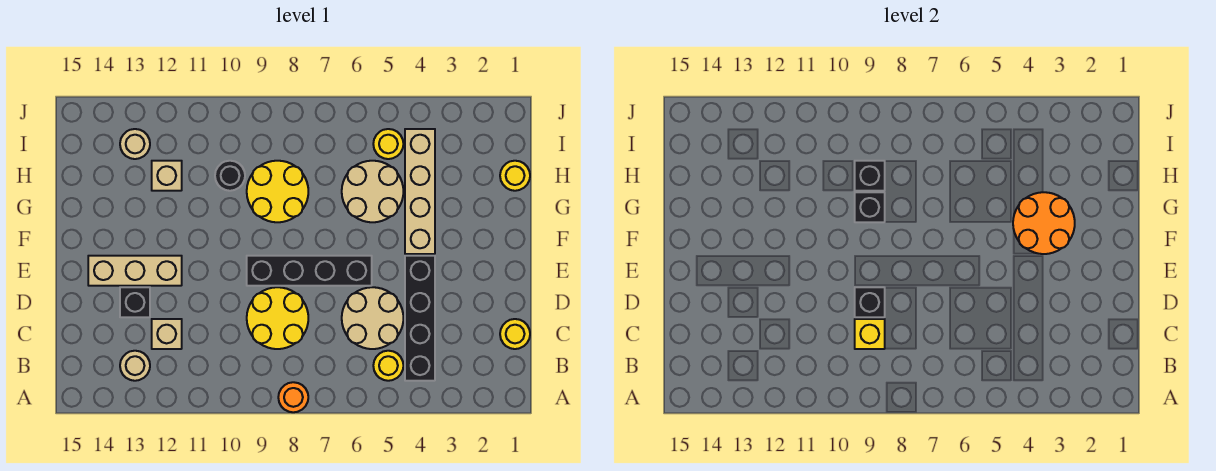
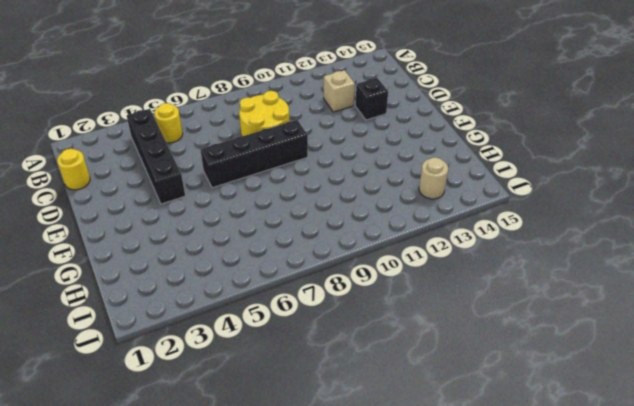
none -> orange 1x1 round brick [278,382,308,412]
none -> tan 1x1 round brick [120,351,150,381]
none -> tan 2x2 round brick [342,287,403,349]

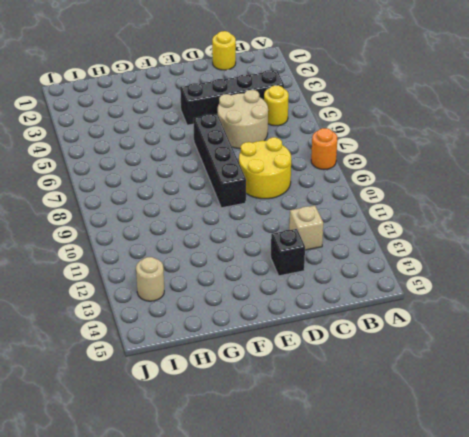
none -> tan 1x1 round brick [120,351,150,381]
none -> tan 1x3 brick [88,256,182,286]
none -> tan 1x4 brick [405,129,435,254]

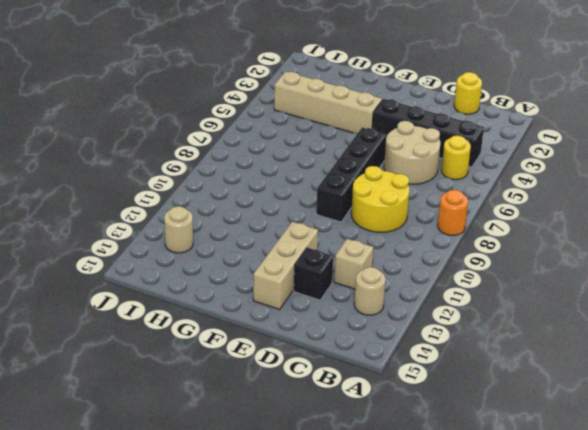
none -> tan 2x2 round brick [342,161,403,222]
none -> yellow 2x2 round brick [247,161,308,222]
none -> yellow 1x1 round brick [500,161,530,191]

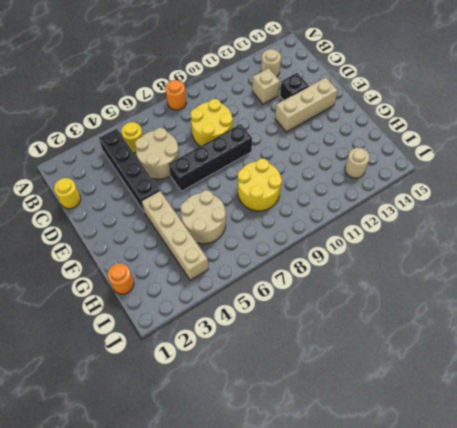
orange 1x1 round brick [108,263,134,294] -> yellow 1x1 round brick [500,161,530,191]
none -> black 1x1 round brick [215,161,245,191]
none -> tan 1x1 brick [152,161,182,191]
none -> yellow 1x1 round brick [373,129,403,159]

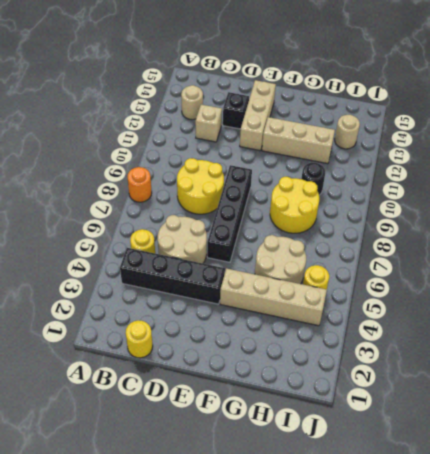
tan 1x3 brick [262,117,335,164] -> tan 1x1 brick [152,161,182,191]
none -> yellow 1x1 round brick [500,161,530,191]
none -> yellow 1x1 brick [855,319,885,349]
none -> black 1x1 brick [855,287,885,317]

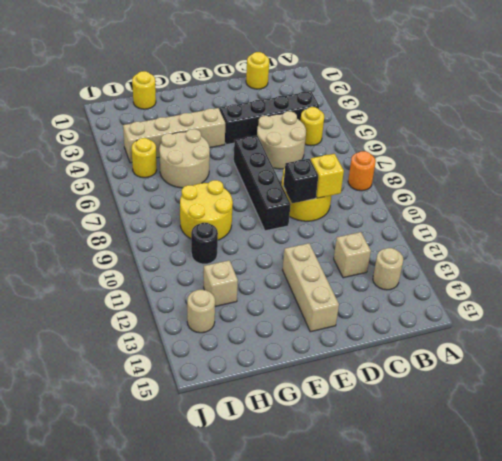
none -> black 1x1 brick [120,287,150,317]
none -> orange 2x2 round brick [1013,192,1075,254]
none -> black 1x1 brick [855,192,885,222]

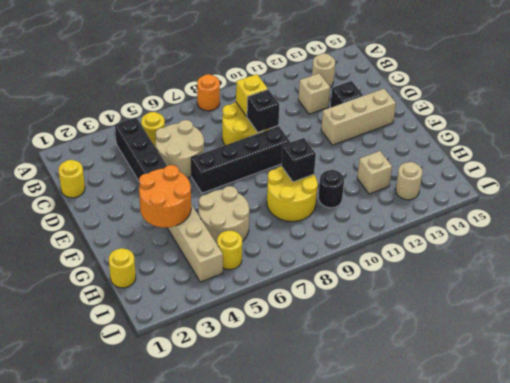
none -> black 1x1 brick [855,161,885,191]

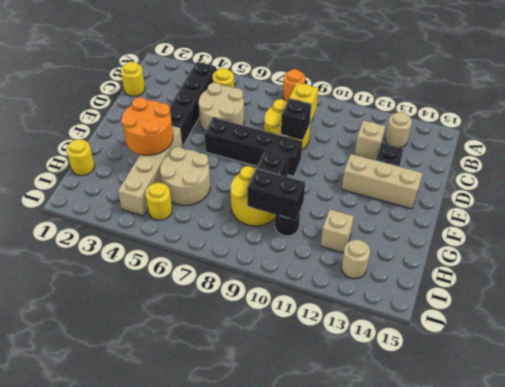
black 1x2 brick [247,169,305,220] -> black 1x1 brick [855,161,885,191]

